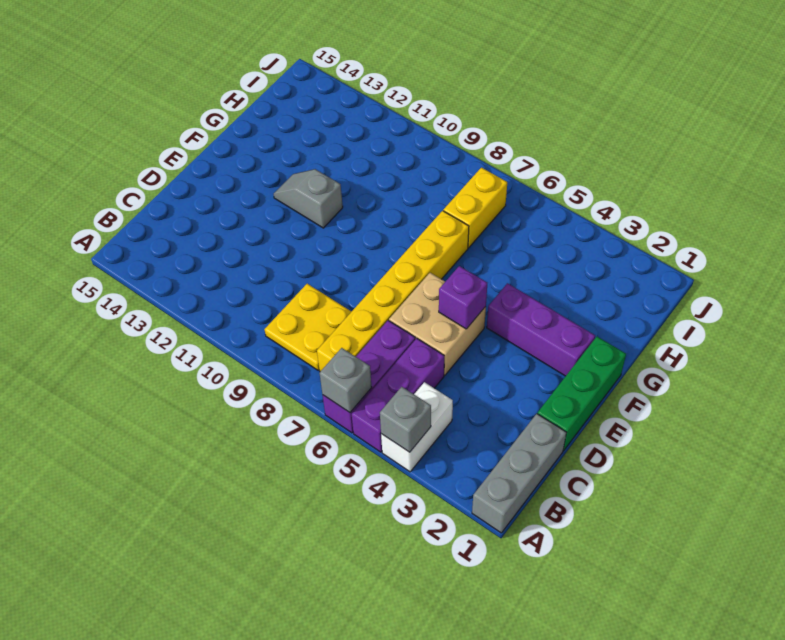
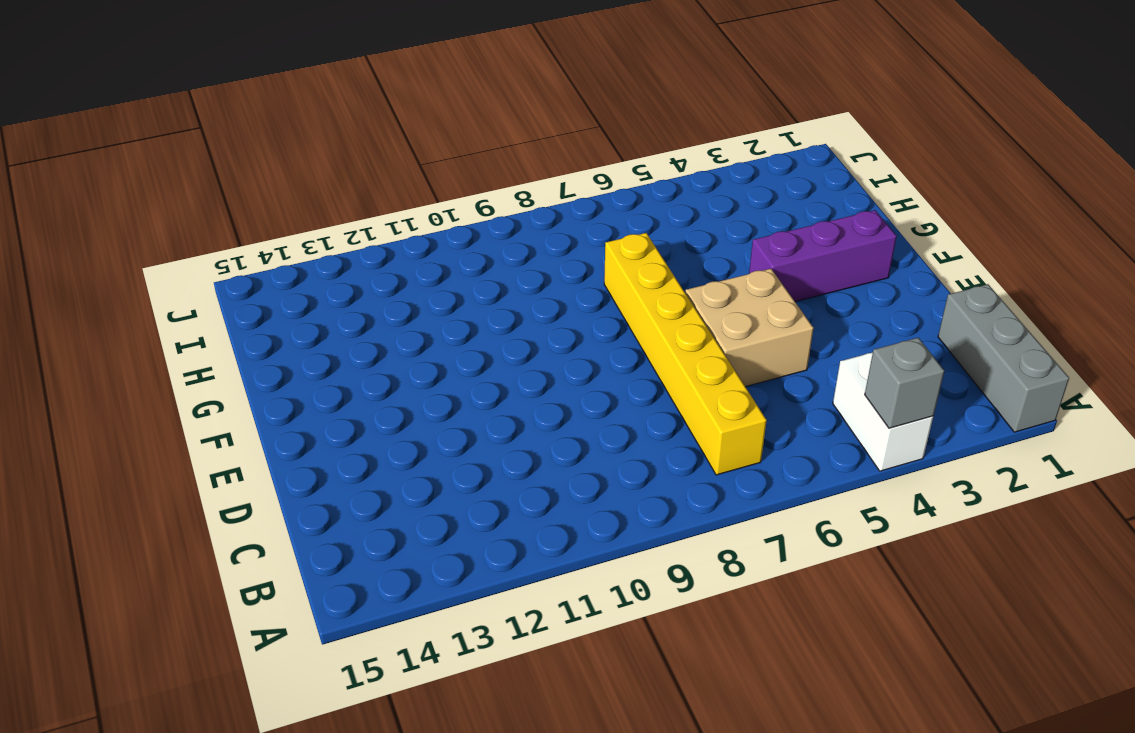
none -> purple 1x3 brick [352,338,444,452]
none -> purple 1x3 brick [323,321,415,433]
none -> yellow 2x2 plate [265,284,352,370]

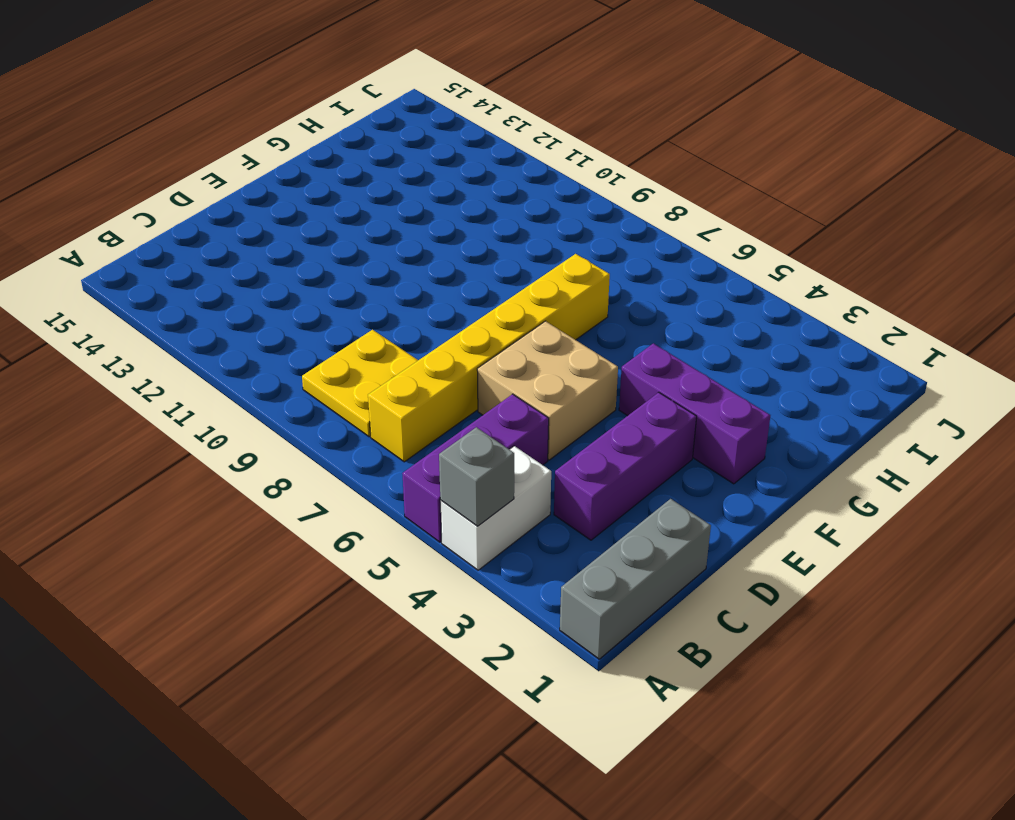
purple 1x3 brick [554,392,697,540] -> purple 1x3 brick moved to [323,321,415,433]
none -> green 1x3 brick [537,337,626,451]
none -> grey 1x2 slope [274,169,343,228]
none -> yellow 1x2 brick [443,168,507,248]

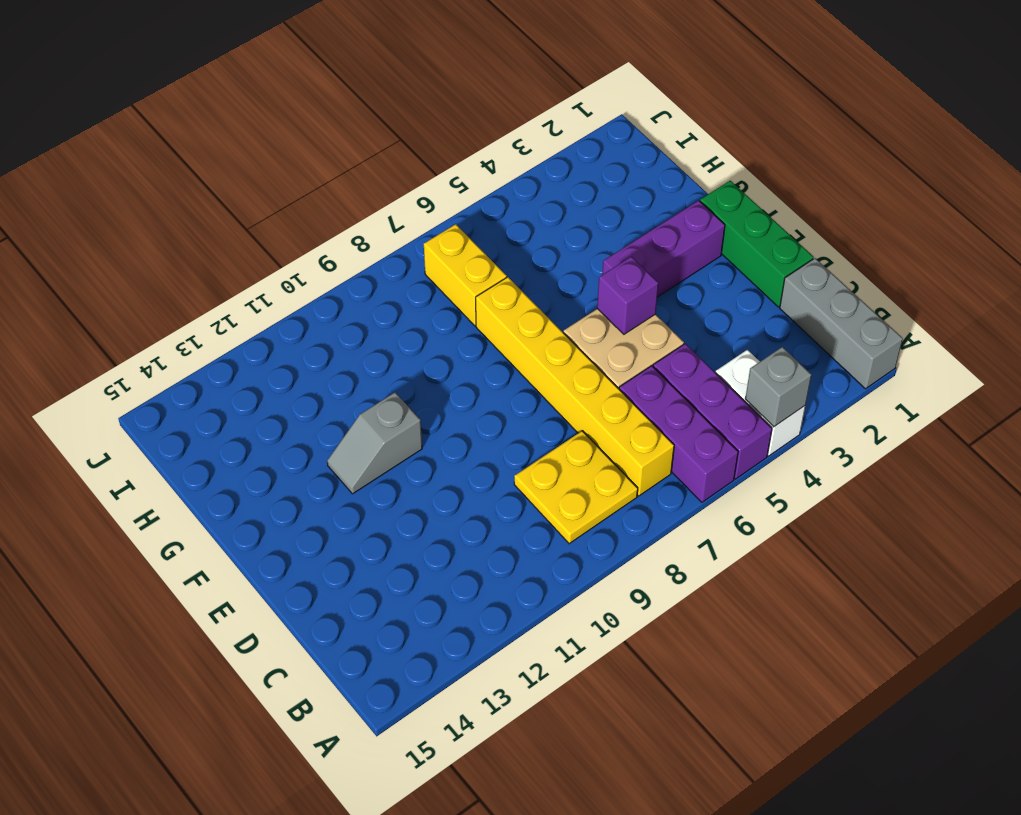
none -> grey 1x1 brick [320,348,372,412]

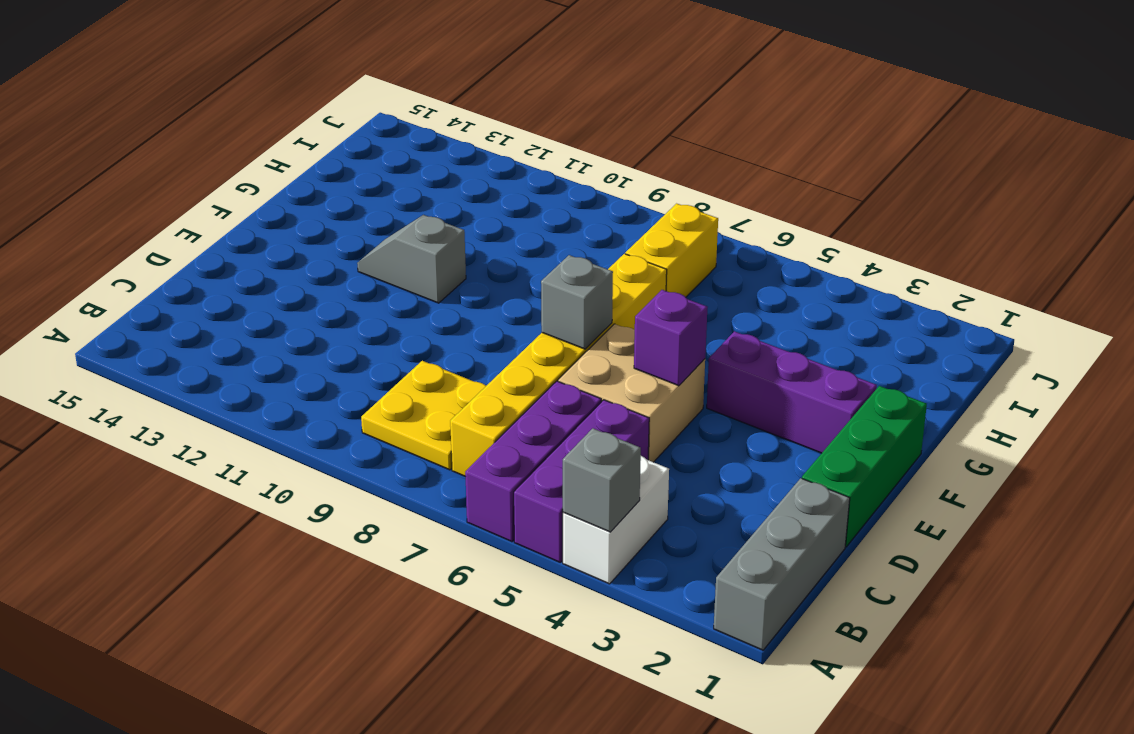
grey 1x1 brick [541,255,613,349] -> grey 1x1 brick moved to [320,348,372,412]

